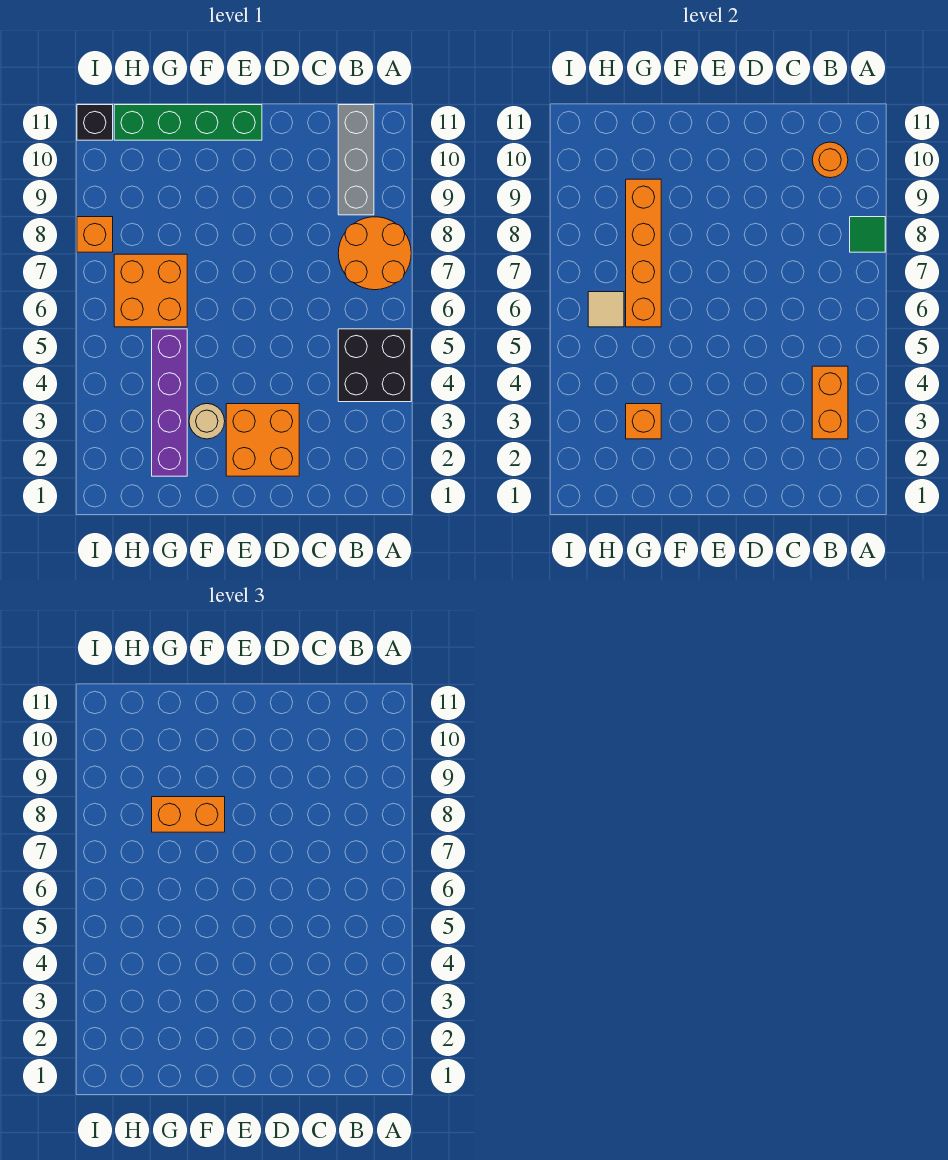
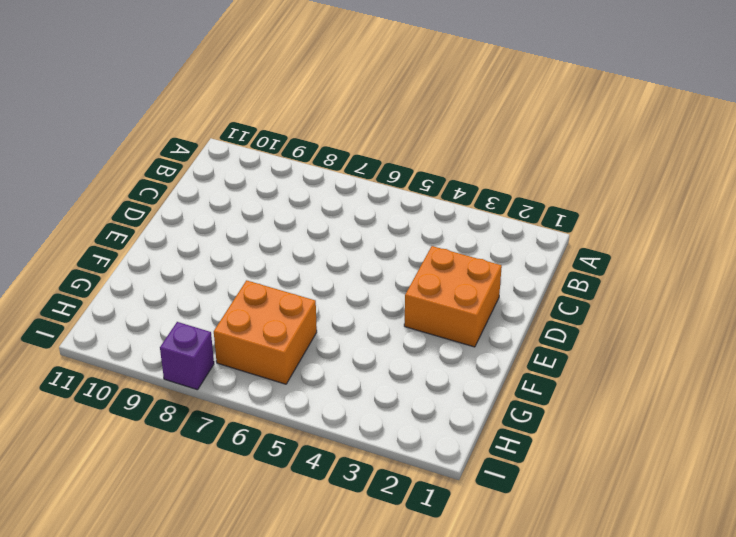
purple 1x1 brick [160,322,214,390] -> orange 1x1 brick [77,217,113,252]
none -> black 2x2 brick [338,329,411,402]
none -> orange 2x2 round brick [338,217,411,290]
none -> grey 1x3 brick [338,105,374,215]

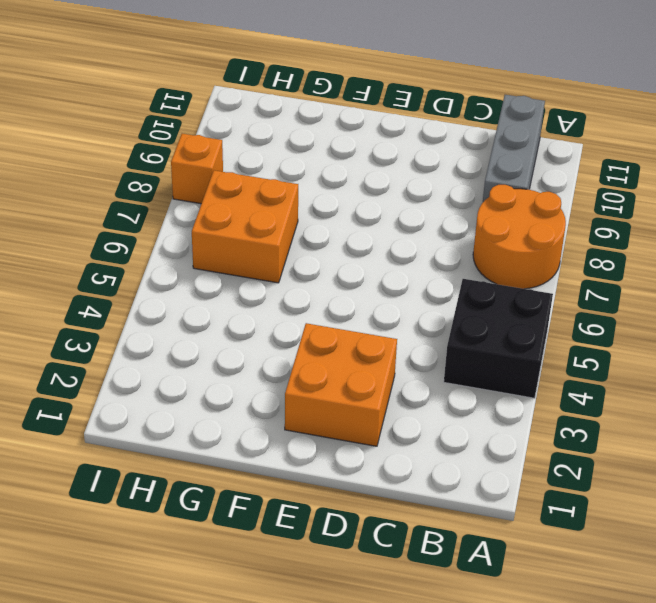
none -> green 1x4 brick [114,105,262,140]
none -> tan 1x1 round brick [189,404,225,439]
none -> purple 1x4 brick [152,329,187,476]

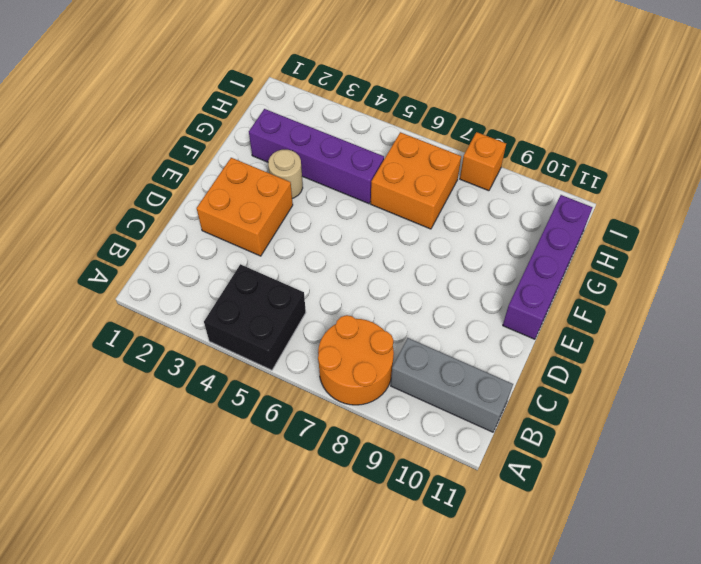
purple 1x4 brick [503,195,593,339] -> green 1x4 brick [114,105,262,140]
none -> black 1x1 brick [77,105,113,140]
none -> green 1x1 tile [850,217,885,252]
none -> orange 1x2 brick [812,366,848,439]

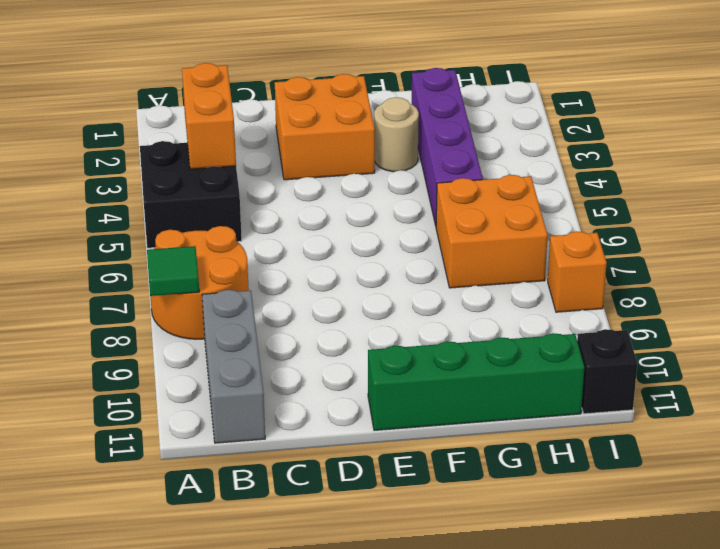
none -> orange 1x1 round brick [812,142,848,178]
none -> orange 1x1 brick [626,404,661,439]
none -> orange 1x4 brick [626,179,661,327]

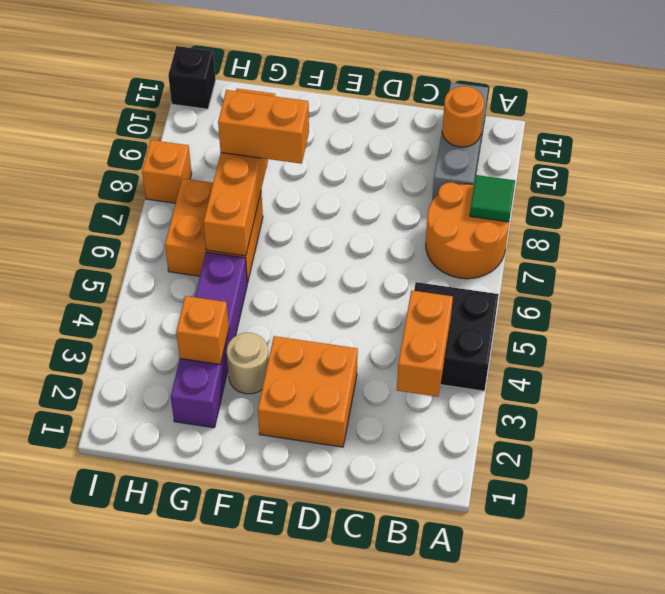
none -> green 1x4 brick [114,105,262,140]
none -> tan 1x1 tile [588,292,624,327]

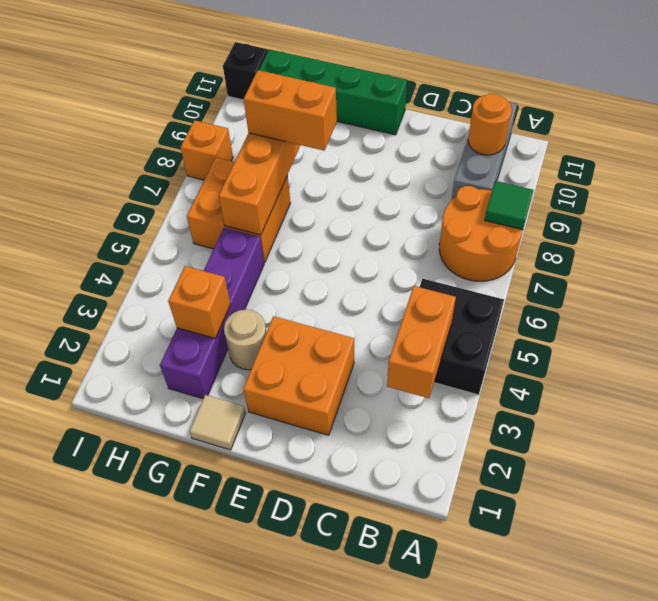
tan 1x1 tile [189,395,246,450] -> tan 1x1 tile moved to [588,292,624,327]

